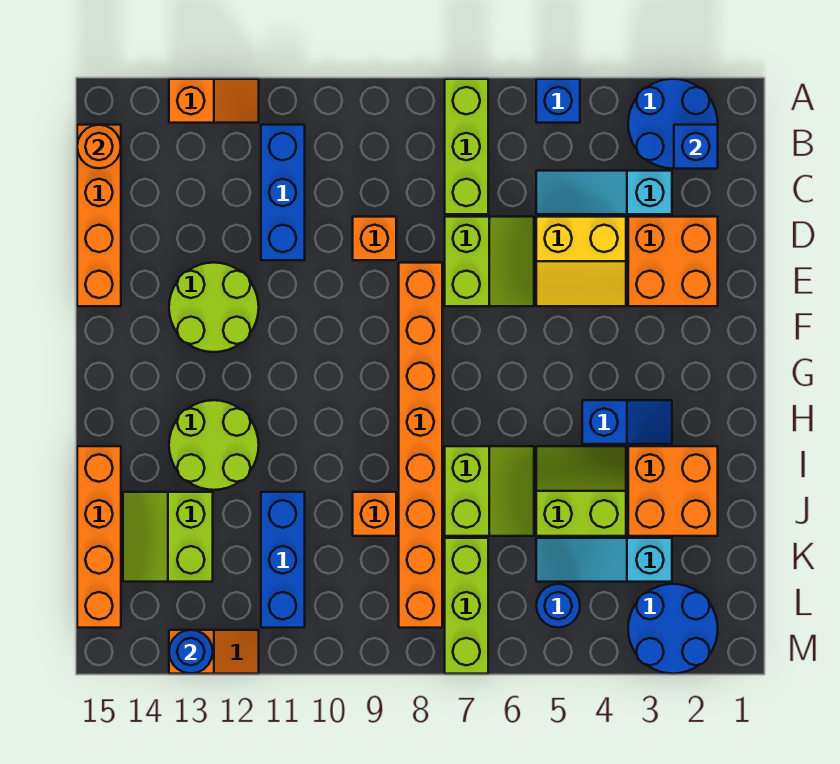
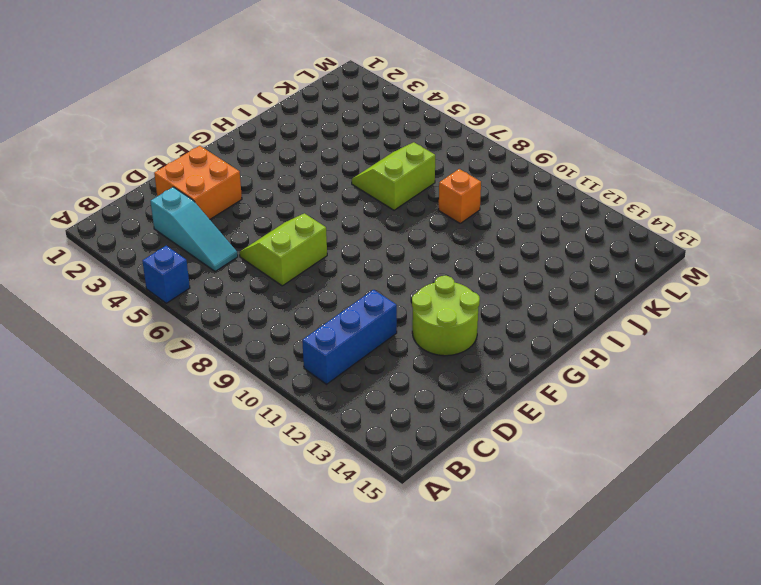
none -> blue 2x2 round brick [628,79,718,168]
none -> lime 1x3 brick [445,79,488,214]
none -> orange 1x2 slope [169,79,259,123]
none -> orange 1x4 brick [77,125,121,306]

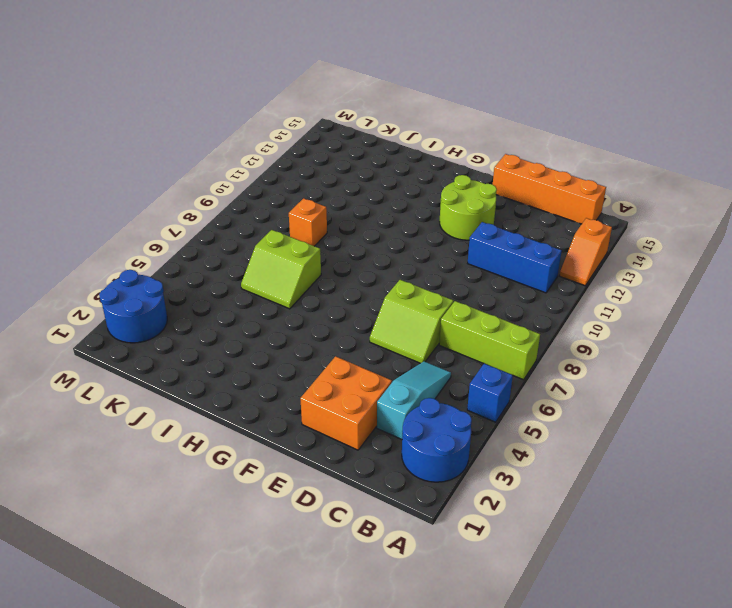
none -> yellow 2x2 slope [536,217,626,306]
none -> orange 1x1 brick [353,217,396,260]
none -> orange 1x8 brick [399,263,442,628]
none -> blue 1x2 slope [582,400,672,444]

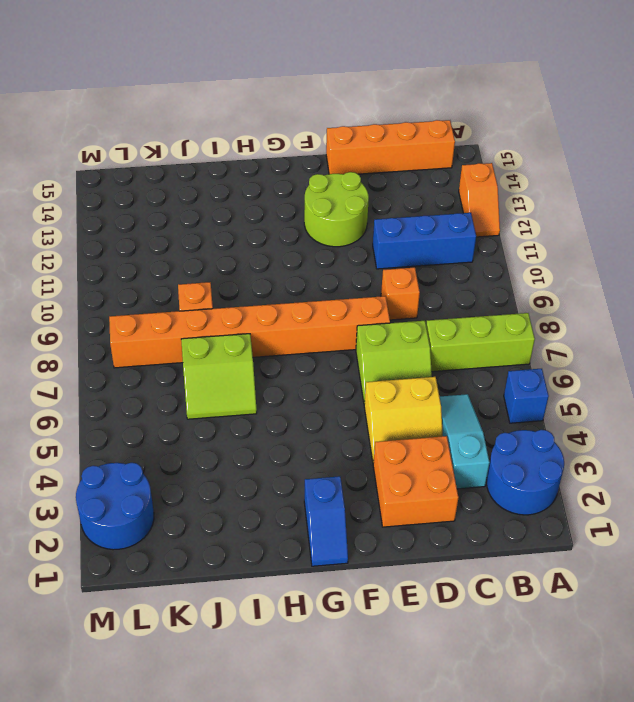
yellow 2x2 slope [364,377,443,463] -> yellow 2x2 slope turned to [536,217,626,306]
blue 1x2 slope [304,476,348,566] -> blue 1x2 slope moved to [582,400,672,444]
none -> lime 2x2 round brick [169,400,259,490]
none -> orange 2x2 brick [628,446,718,536]
none -> lime 2x2 slope [536,446,626,536]
none -> orange 1x4 brick [77,446,121,628]

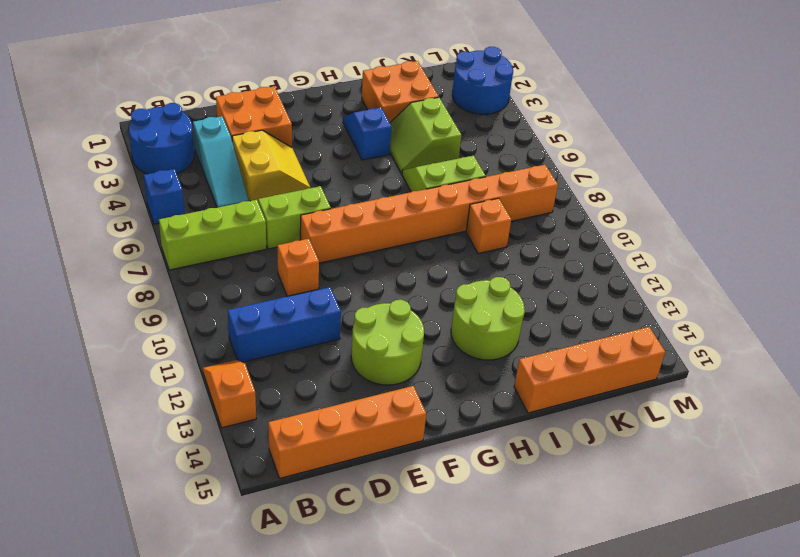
none -> blue 1x3 brick [261,492,305,628]
none -> lime 2x2 slope [123,492,213,582]
none -> cyan 1x3 slope [536,538,672,582]
none -> lime 1x3 brick [445,538,488,674]

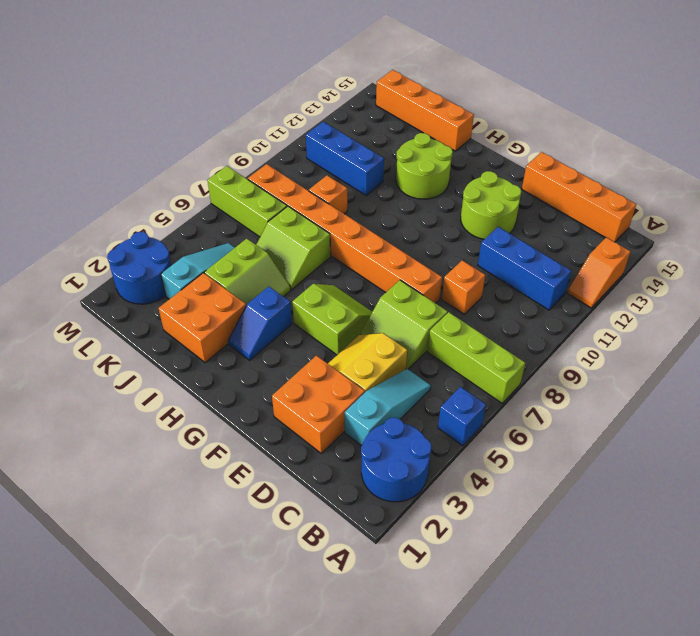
lime 2x2 slope [292,284,372,355] -> lime 2x2 slope moved to [123,492,213,582]
none -> blue 1x1 round brick [536,584,580,628]
none -> orange 1x2 slope [169,630,259,674]
none -> blue 1x1 brick [674,125,718,169]
none -> orange 1x1 round brick [77,125,121,168]

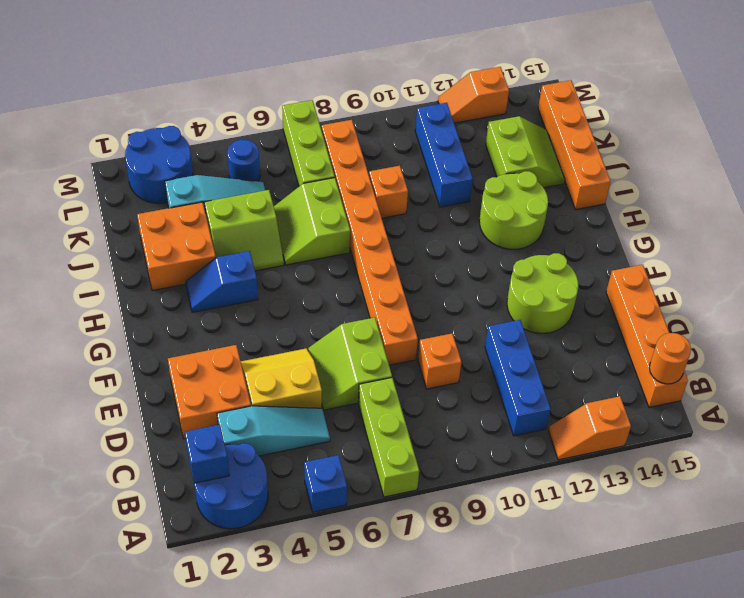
none -> blue 1x1 round brick [169,630,213,674]

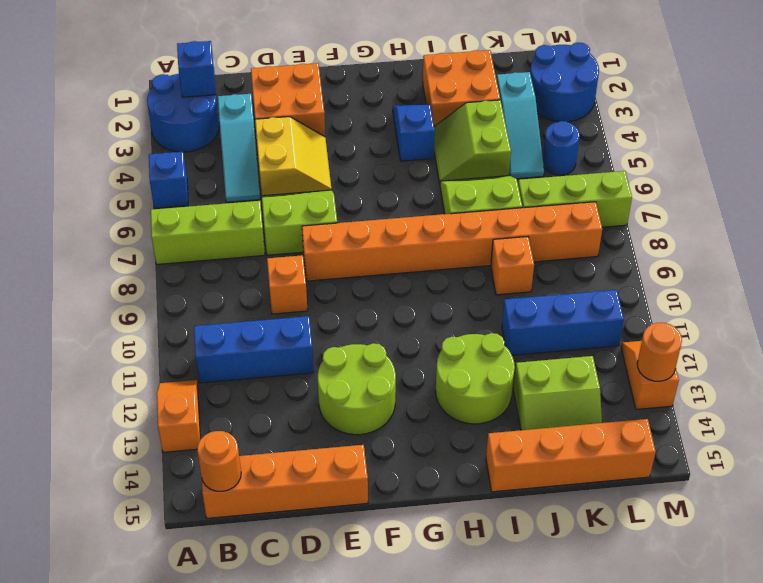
orange 1x1 round brick [637,323,682,381] -> blue 1x1 round brick [169,630,213,674]

